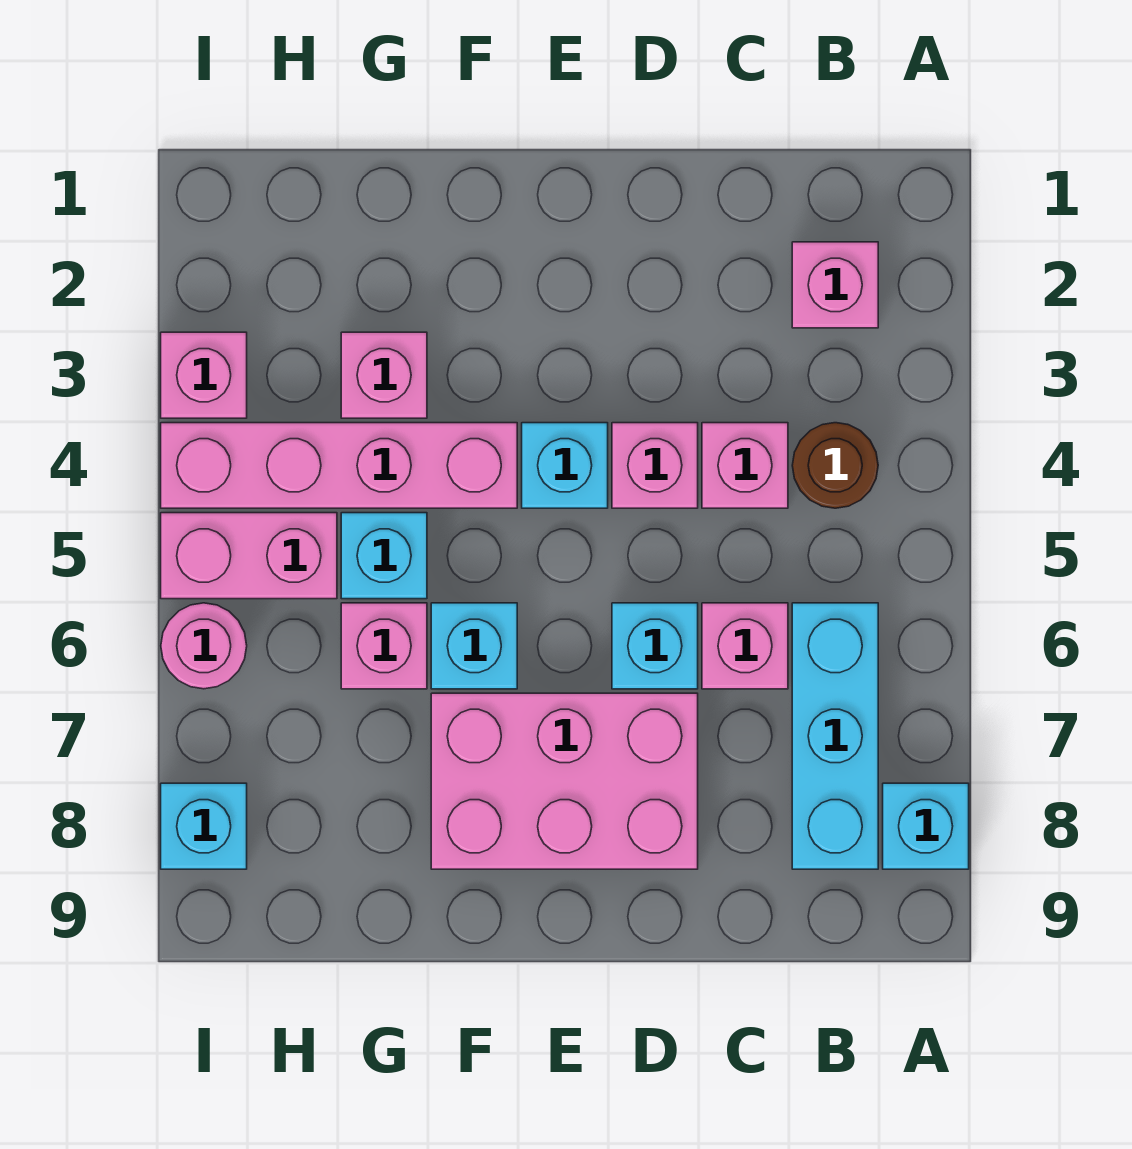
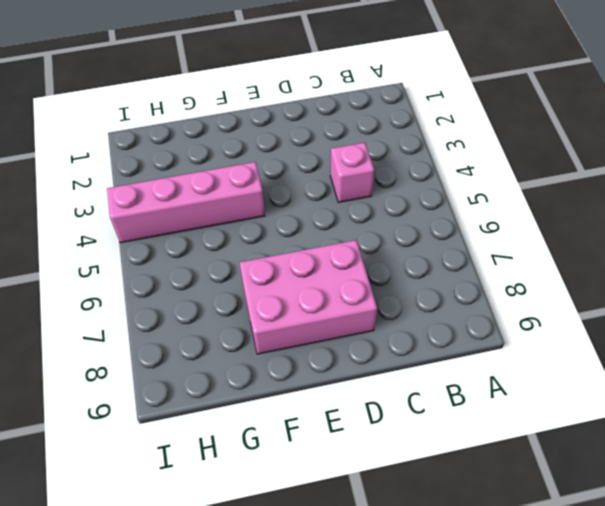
none -> cyan 1x1 brick [883,783,969,869]
none -> pink 1x1 brick [792,242,878,328]
none -> brown 1x1 round brick [792,423,878,508]

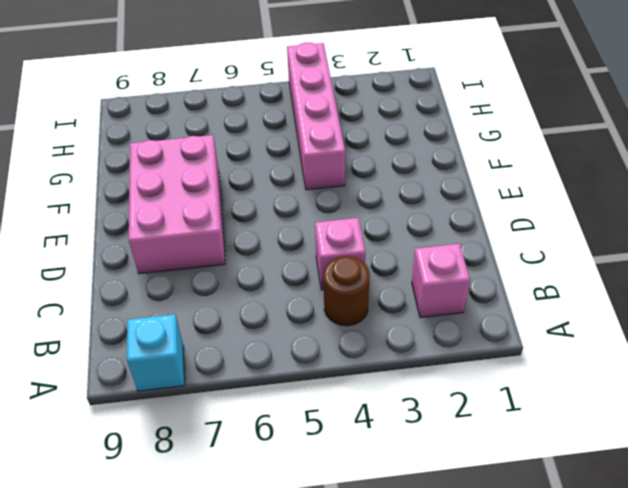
none -> cyan 1x3 brick [792,603,878,869]
none -> pink 1x1 brick [702,603,788,689]
none -> pink 1x1 brick [612,423,698,508]

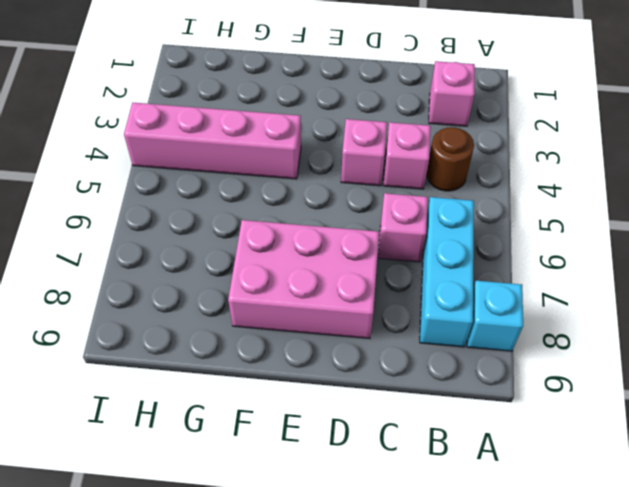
none -> cyan 1x1 brick [612,603,698,689]
none -> cyan 1x1 brick [522,423,608,508]
none -> cyan 1x1 brick [431,603,517,689]

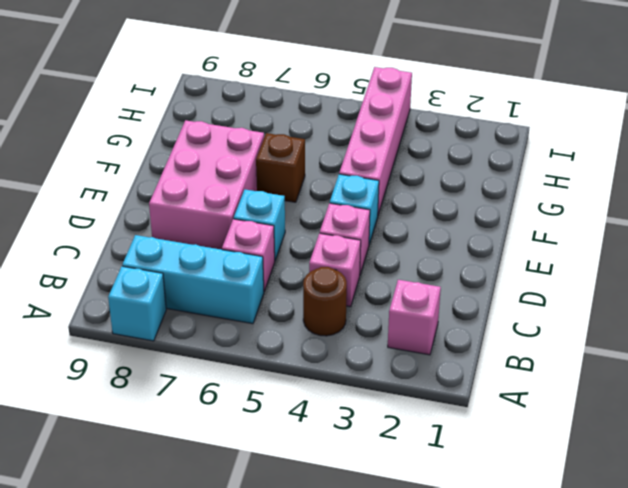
brown 1x1 brick [256,133,305,202] -> cyan 1x1 brick [431,603,517,689]
none -> pink 1x1 brick [341,332,427,418]
none -> cyan 1x1 brick [341,513,427,599]
none -> pink 1x1 brick [341,603,427,689]

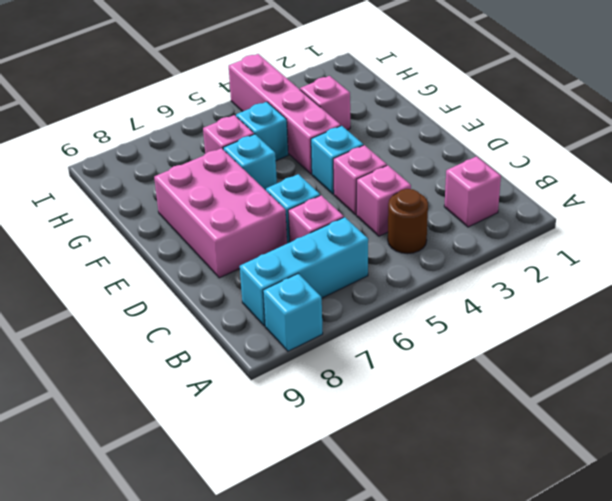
none -> pink 1x2 brick [161,513,337,599]
none -> pink 1x1 brick [161,332,247,418]
none -> pink 1x1 round brick [161,603,247,689]

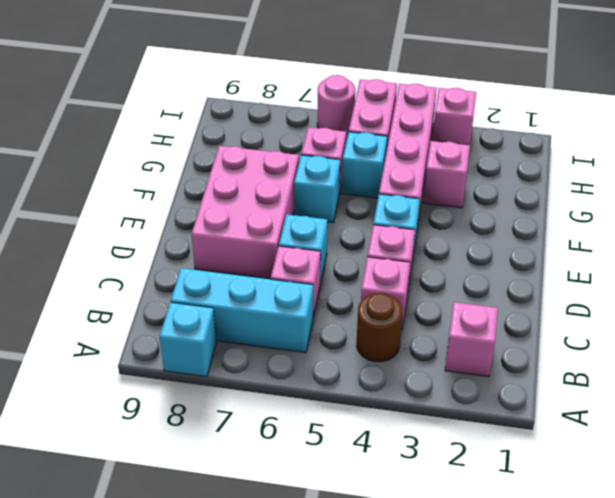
none -> cyan 1x1 brick [161,783,247,869]

